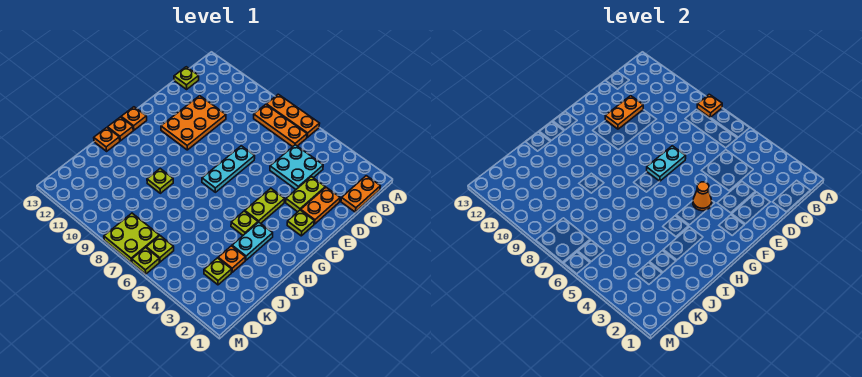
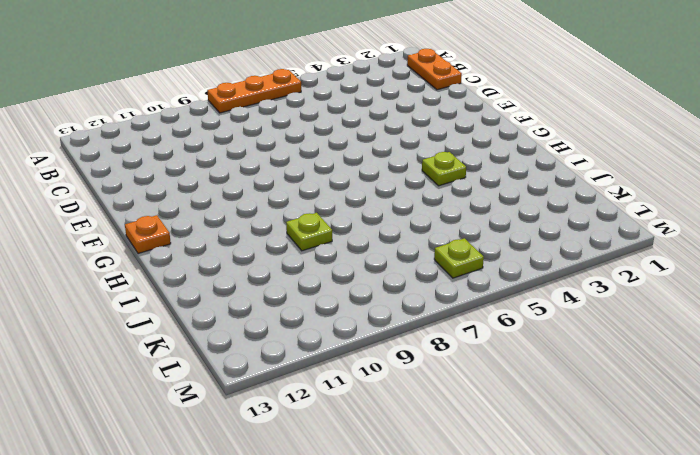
none -> orange 1x3 plate [254,105,307,147]
none -> cyan 2x2 plate [270,145,323,189]
none -> lime 1x1 plate [174,67,199,89]

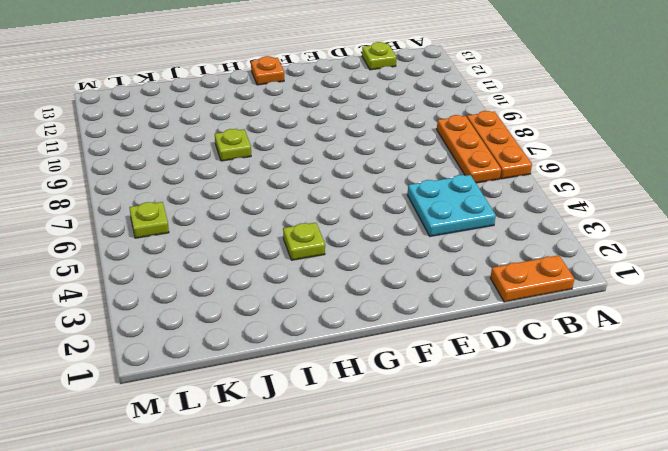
none -> orange 1x2 plate [301,187,340,224]
none -> lime 1x2 plate [286,177,325,212]
none -> orange 2x3 plate [161,96,226,150]

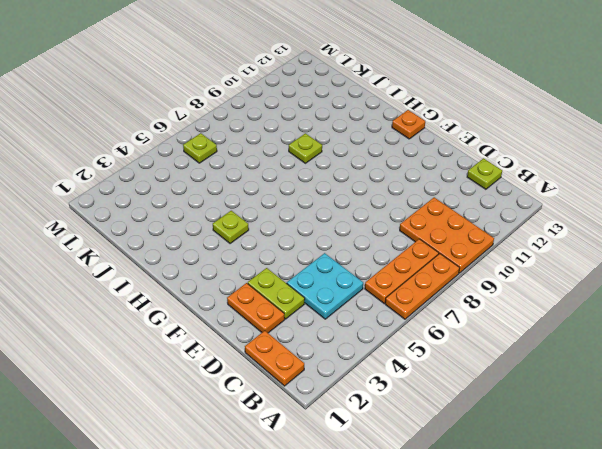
orange 2x3 plate [400,197,494,273] -> orange 2x3 plate moved to [161,96,226,150]
none -> cyan 1x3 plate [202,146,255,192]
none -> lime 1x1 plate [287,210,314,236]
none -> lime 1x2 plate [245,188,285,223]

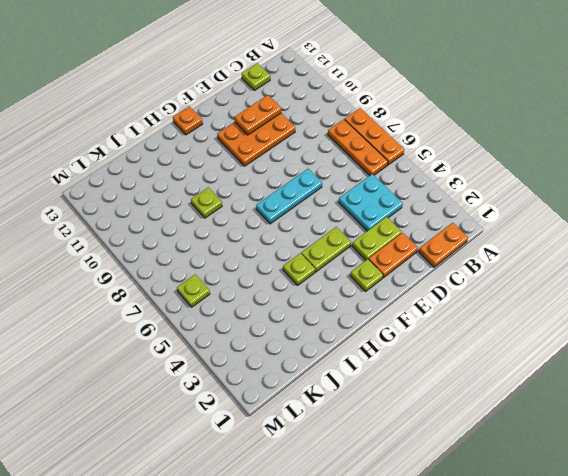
none -> cyan 1x2 plate [232,222,273,260]
none -> orange 1x1 plate [108,117,133,141]
none -> orange 1x1 plate [94,128,120,151]

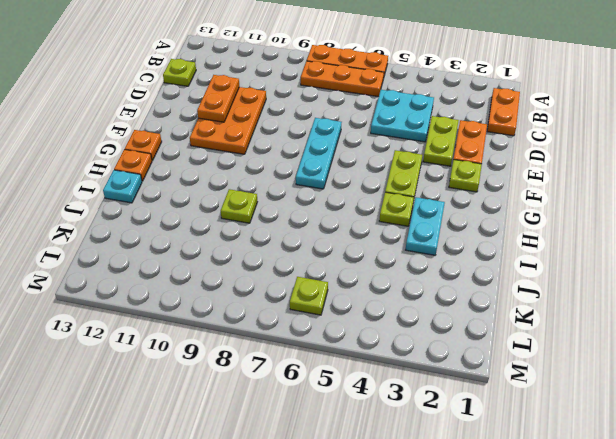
cyan 1x1 plate [103,170,142,203] -> orange 1x1 plate [94,128,120,151]
none -> orange 1x1 plate [218,246,245,272]
none -> lime 1x1 plate [204,258,232,285]
none -> lime 2x2 plate [104,213,159,262]

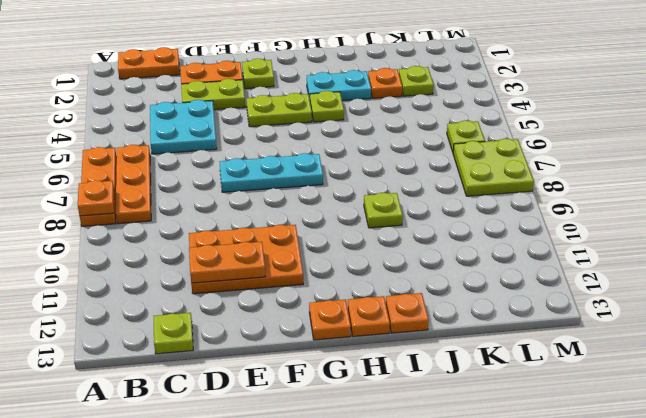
none -> lime 1x1 plate [132,248,159,274]
none -> cyan 1x2 plate [647,146,686,181]
none -> orange 1x1 cone [693,182,712,211]

